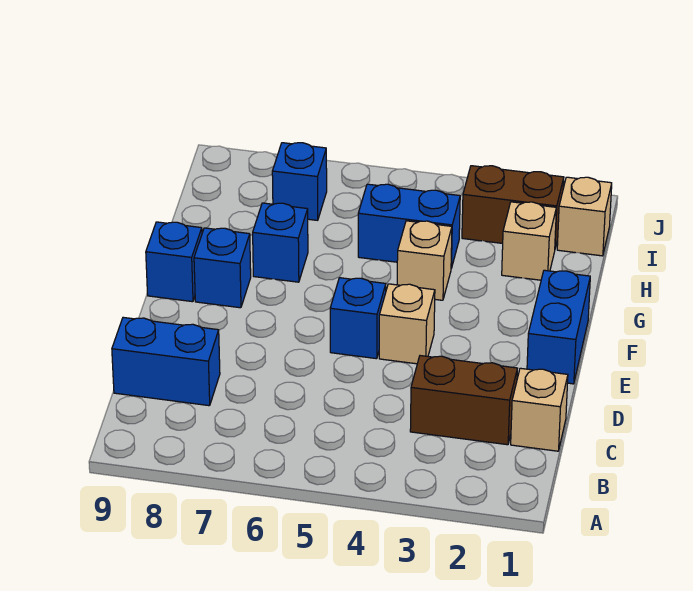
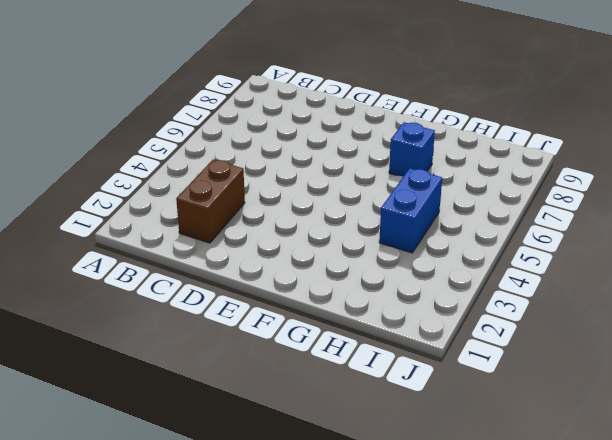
none -> tan 1x1 brick [511,368,568,451]
none -> blue 1x2 brick [112,317,220,406]
none -> blue 1x2 brick [527,270,590,384]

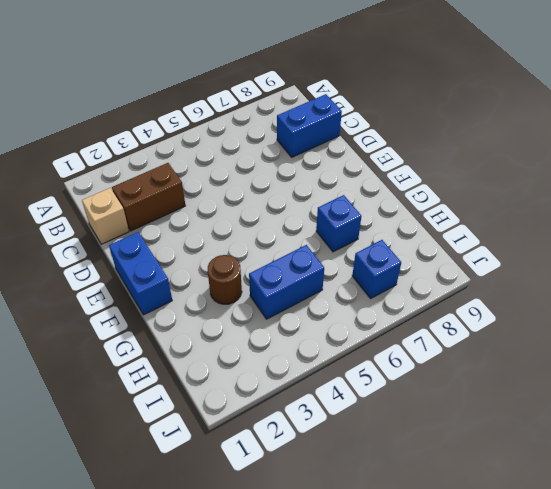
brown 1x1 round brick [208,255,242,304] -> none
none -> tan 1x1 brick [379,284,435,364]
none -> blue 1x1 brick [330,278,386,359]
none -> blue 1x1 brick [194,228,251,308]

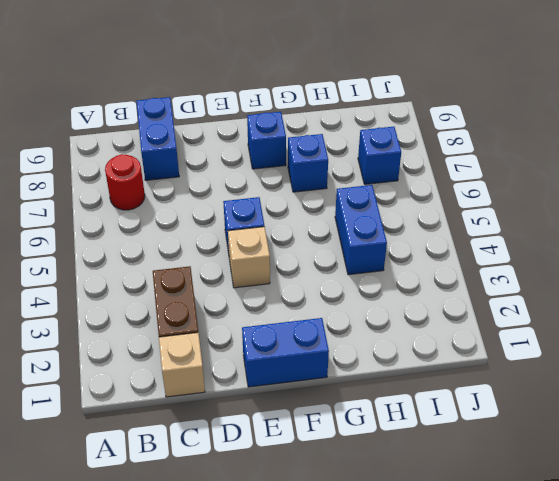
red 1x1 round brick [105,154,145,210] -> none
none -> blue 1x1 brick [146,222,202,302]
none -> tan 1x1 brick [397,221,452,300]
none -> tan 1x1 brick [502,202,556,280]

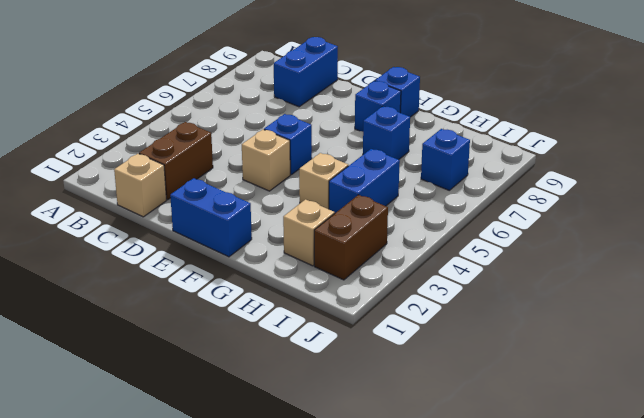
none -> tan 1x1 brick [557,177,612,256]

